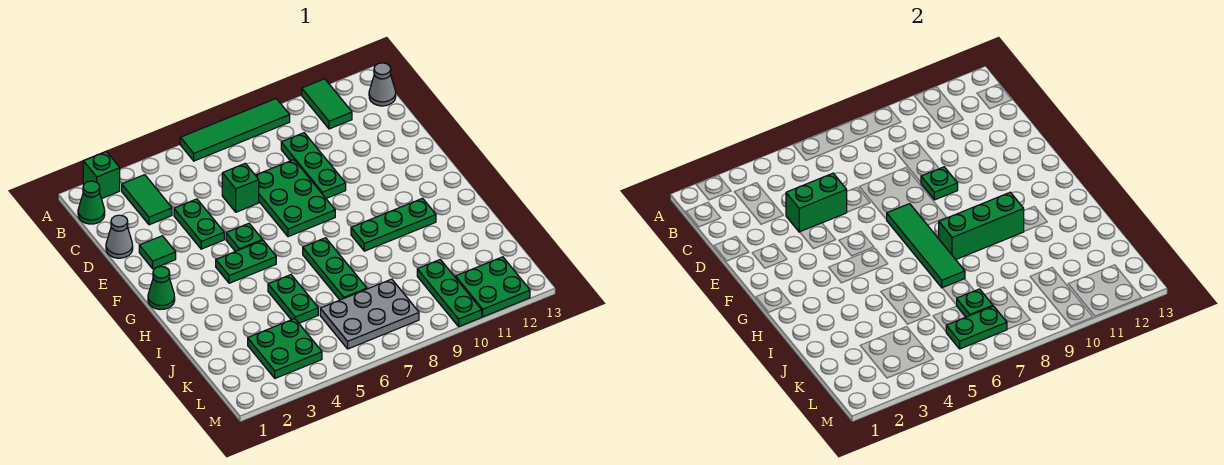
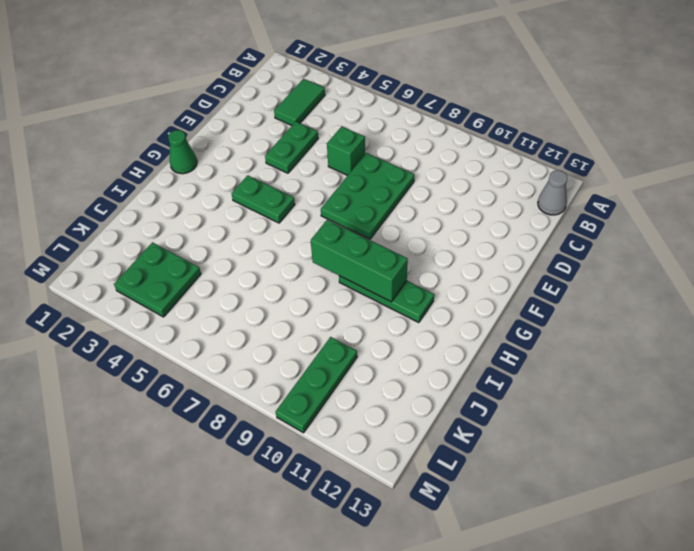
none -> green 1x1 brick [83,152,120,199]
none -> green 1x4 tile [180,99,290,161]
none -> green 1x2 tile [302,79,352,129]

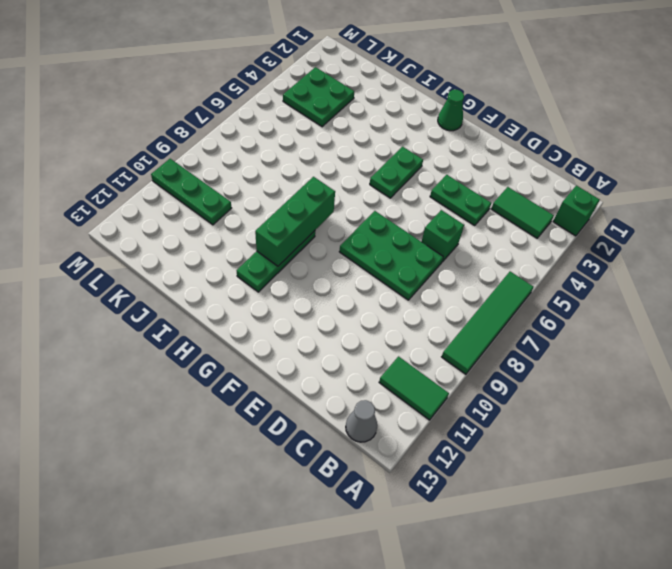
none -> green 1x1 cone [78,181,105,224]
none -> green 1x3 plate [281,133,346,198]
none -> grey 1x1 cone [106,215,133,258]

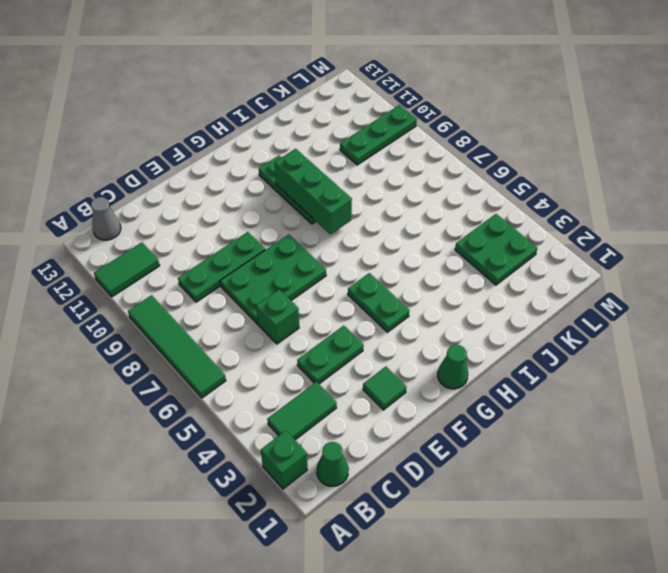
none -> grey 1x1 cone [106,215,133,258]
none -> green 1x1 plate [226,223,263,252]
none -> green 1x3 plate [303,238,367,300]

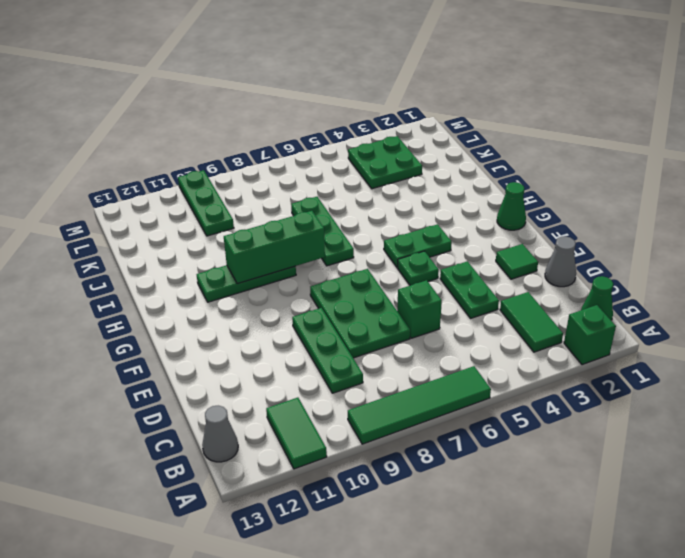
none -> green 1x2 plate [268,275,318,323]
none -> grey 2x3 plate [320,279,419,349]
none -> green 2x2 plate [456,257,530,317]

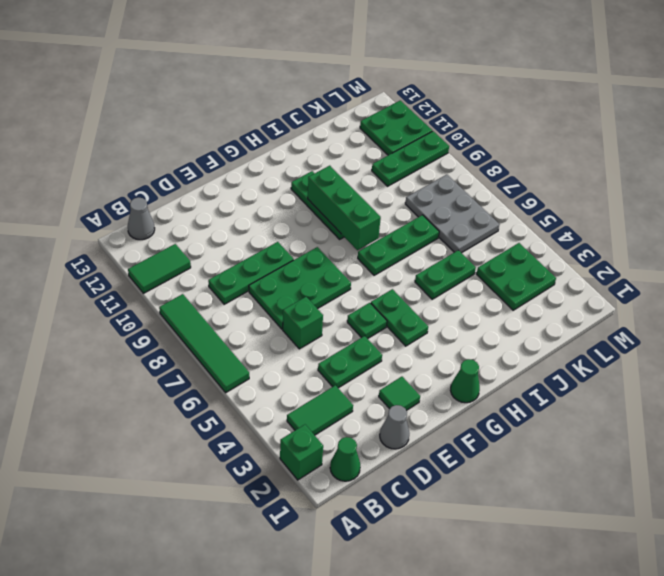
none -> green 1x2 brick [786,173,847,232]
none -> green 1x1 plate [921,167,958,200]
none -> green 1x4 tile [887,204,965,288]

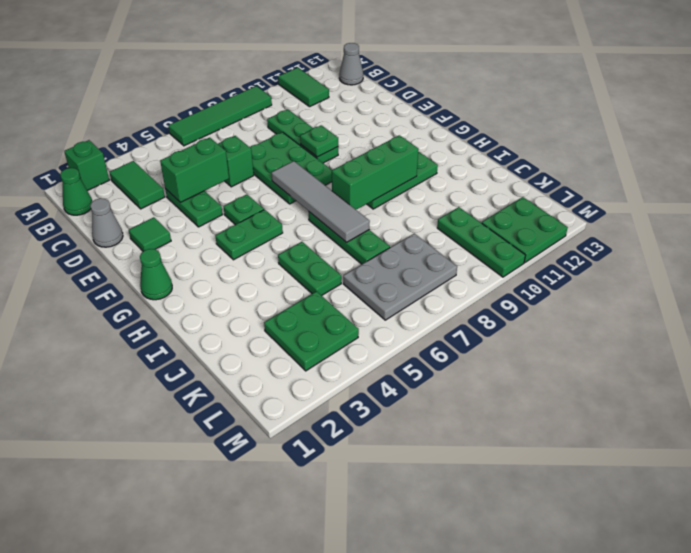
grey 1x4 tile [272,161,370,242] -> green 1x4 tile [887,204,965,288]
none -> green 1x1 plate [956,289,993,317]
none -> green 1x2 plate [946,306,1007,349]

